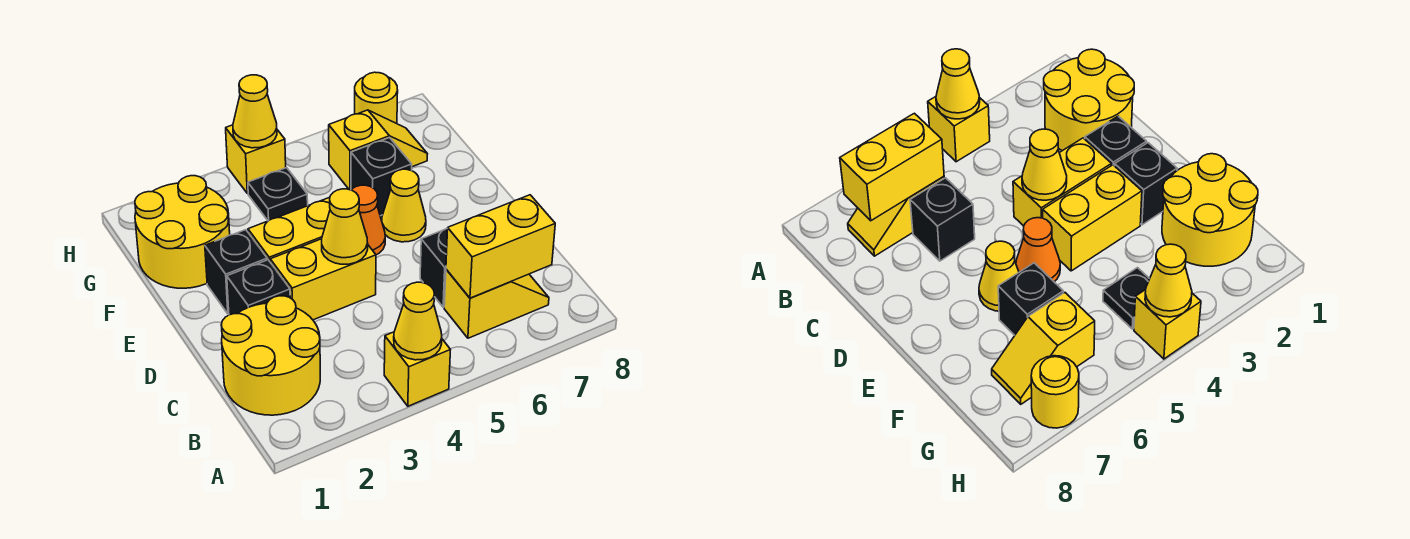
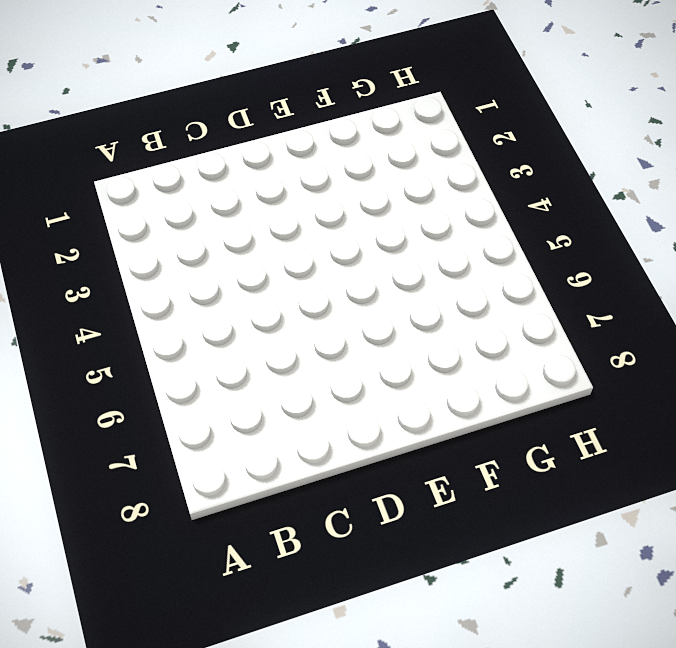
none -> yellow 1x1 brick [384,332,450,406]
none -> yellow 2x2 round brick [221,296,320,415]
none -> yellow 1x2 slope [444,269,549,338]

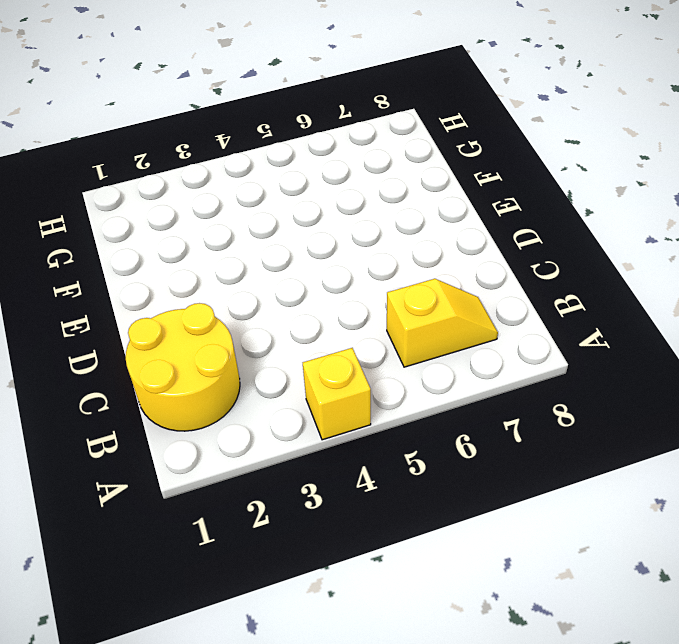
none -> black 1x1 brick [420,228,448,307]
none -> black 1x1 brick [227,260,290,315]
none -> yellow 1x2 brick [270,239,376,320]

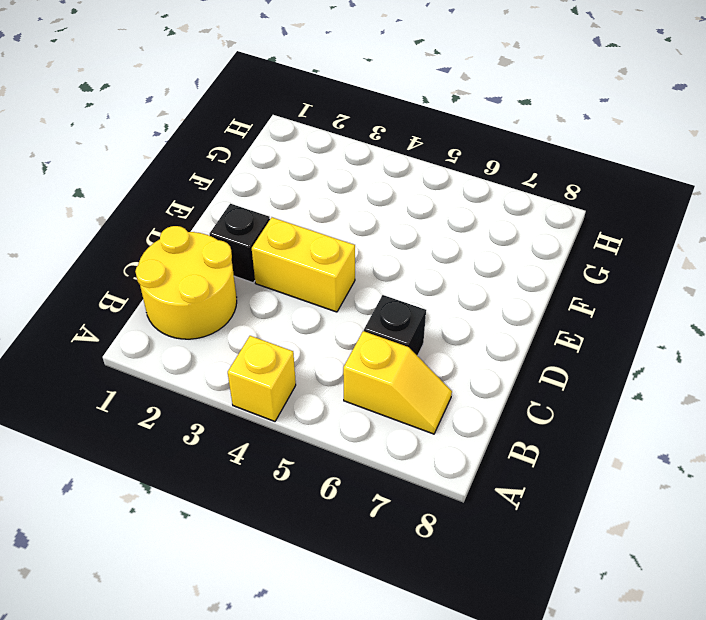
none -> black 1x1 brick [205,230,267,314]
none -> yellow 1x2 brick [248,197,330,261]
none -> orange 1x1 cone [352,185,385,255]

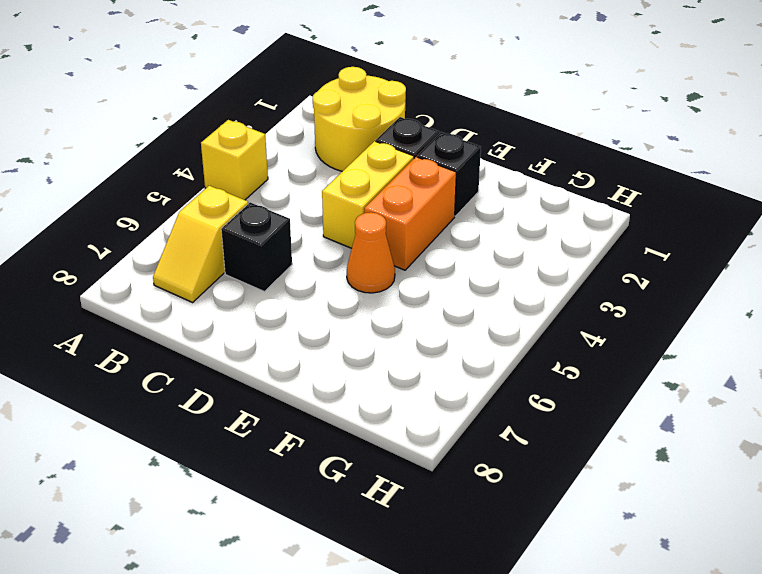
orange 1x2 brick [364,157,456,270] -> yellow 1x2 brick [248,197,330,261]
none -> yellow 1x1 cone [382,169,426,242]
none -> yellow 2x2 round brick [135,176,230,288]
none -> black 1x1 brick [351,138,412,216]

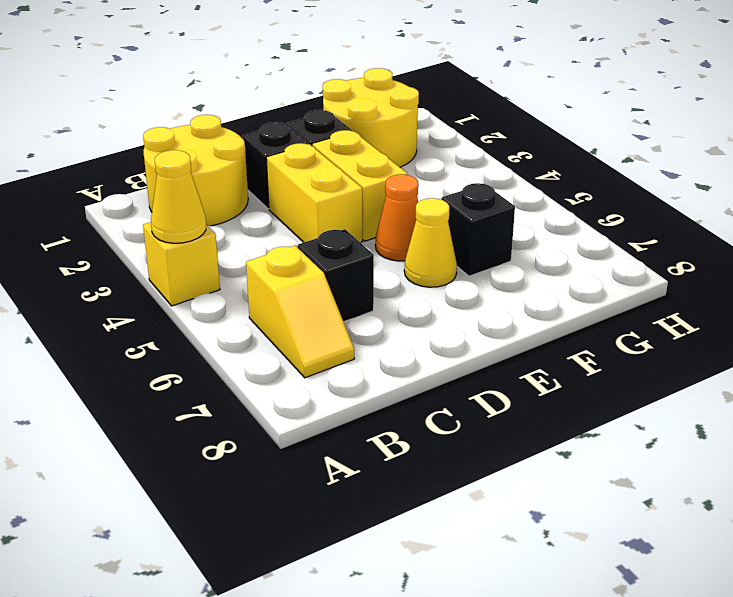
none -> black 1x1 plate [248,168,308,221]
none -> yellow 1x2 slope [329,110,427,190]
none -> yellow 1x1 brick [226,125,286,194]

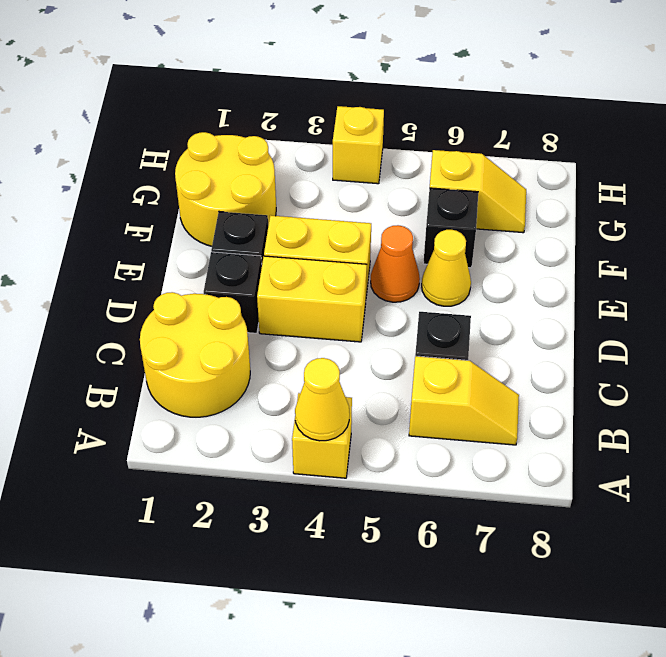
none -> black 1x1 plate [248,168,308,221]
none -> yellow 1x1 round brick [355,72,398,124]
none -> yellow 1x2 brick [446,195,555,298]

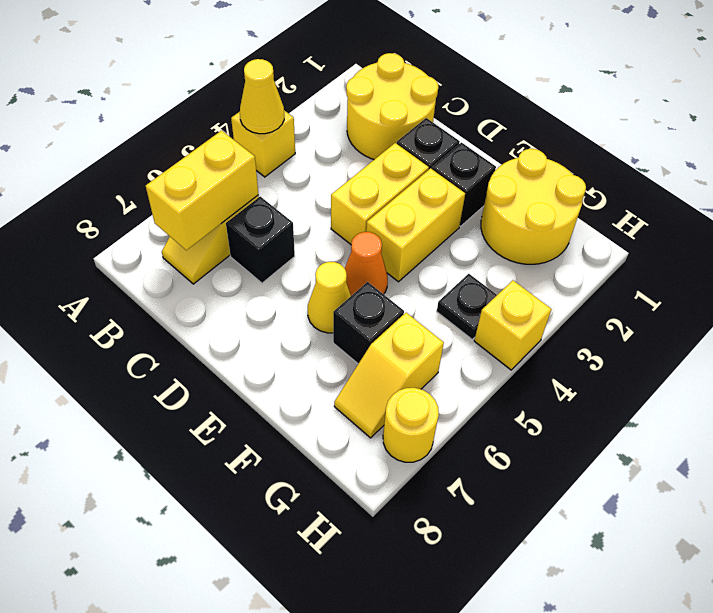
none -> yellow 1x1 cone [322,189,368,264]
none -> yellow 1x1 cone [233,75,277,148]

